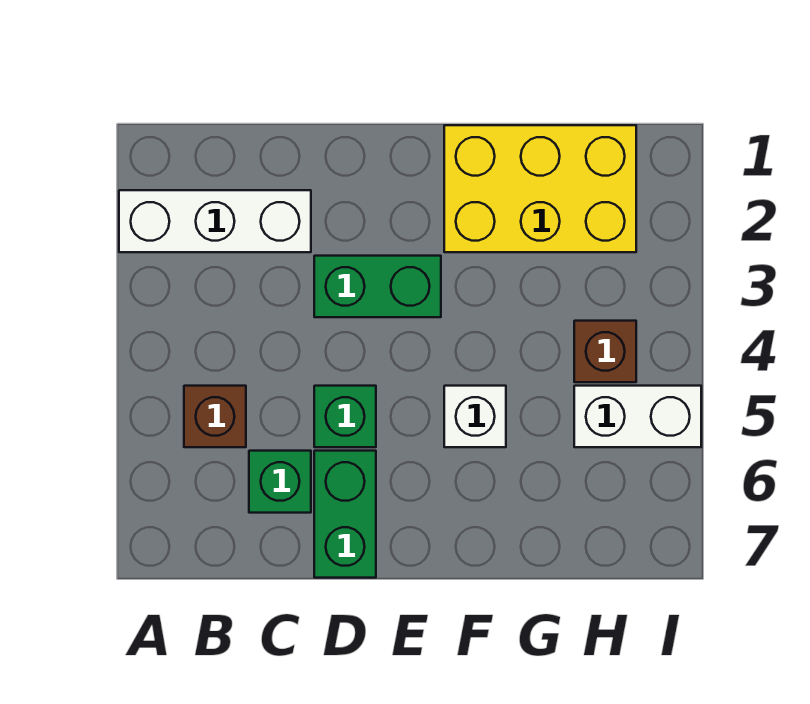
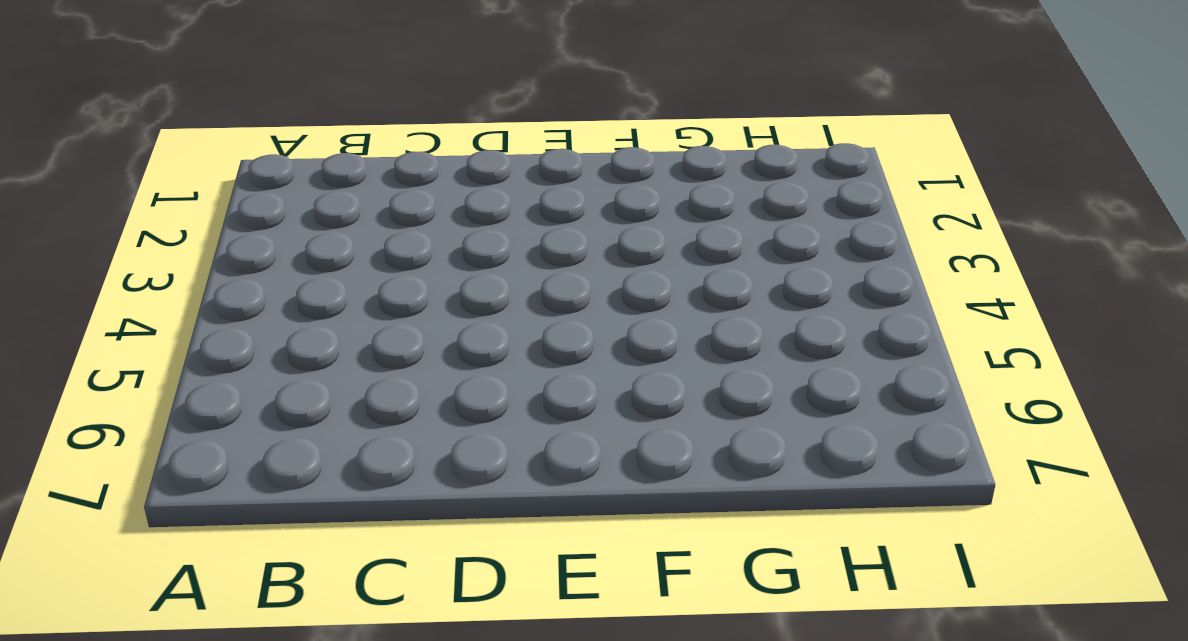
none -> white 1x3 brick [119,190,311,252]
none -> brown 1x1 brick [184,386,246,447]

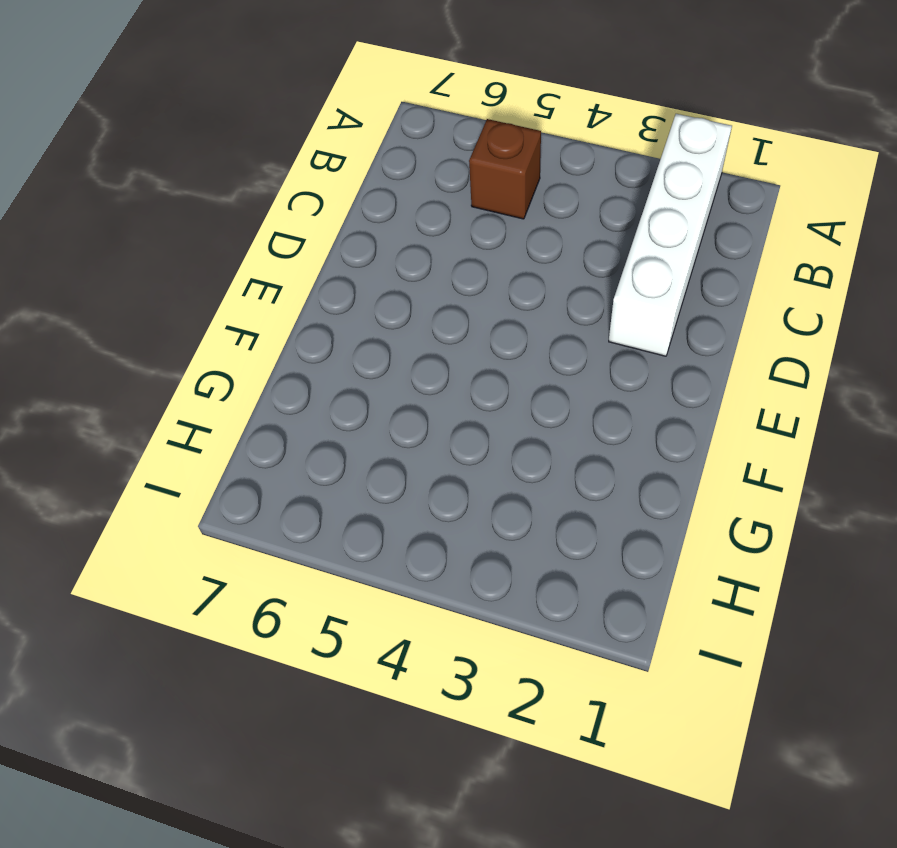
white 1x4 brick [609,114,732,356] -> white 1x3 brick [119,190,311,252]
none -> green 1x1 brick [249,451,311,513]
none -> green 1x2 brick [314,256,441,317]

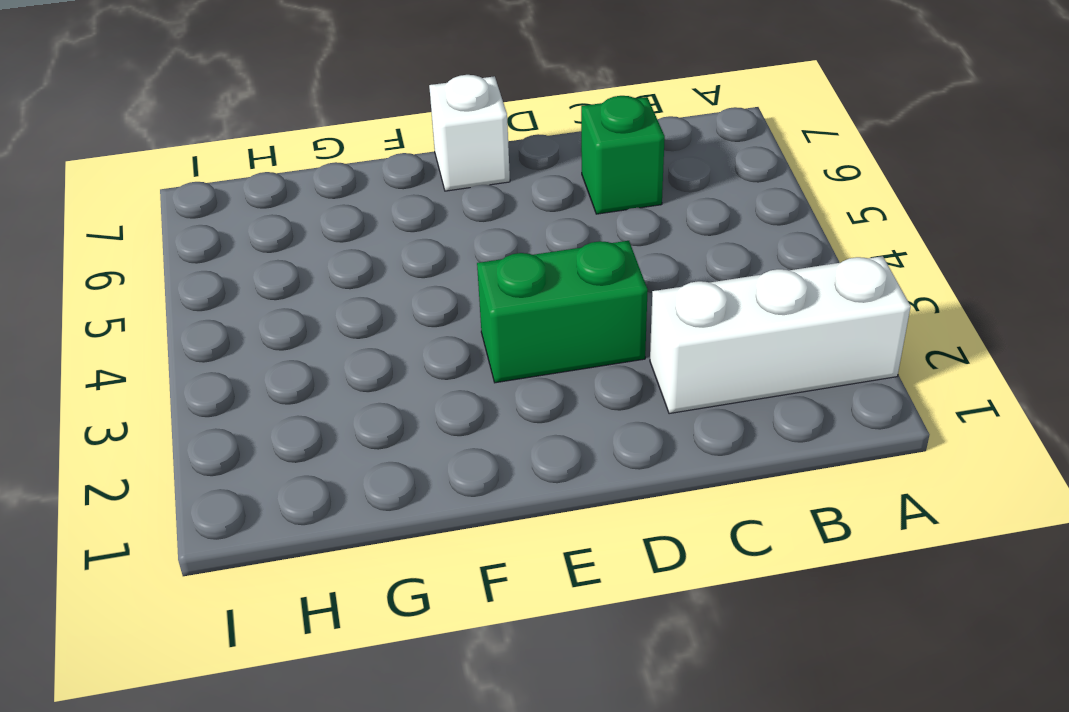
white 1x1 brick [429,75,510,191] -> white 1x1 brick moved to [444,386,506,447]
none -> brown 1x1 brick [184,386,246,447]
none -> green 1x1 brick [314,386,376,447]

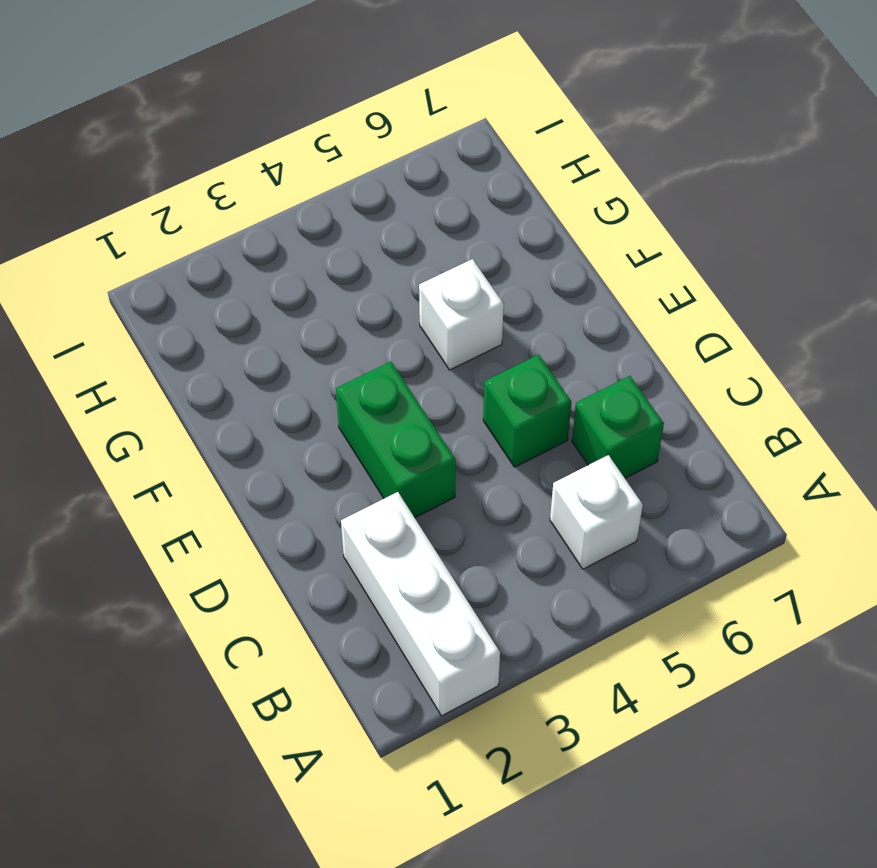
white 1x1 brick [550,455,643,569] -> brown 1x1 brick [184,386,246,447]
none -> green 1x2 brick [314,451,376,578]
none -> yellow 2x3 brick [444,125,636,252]

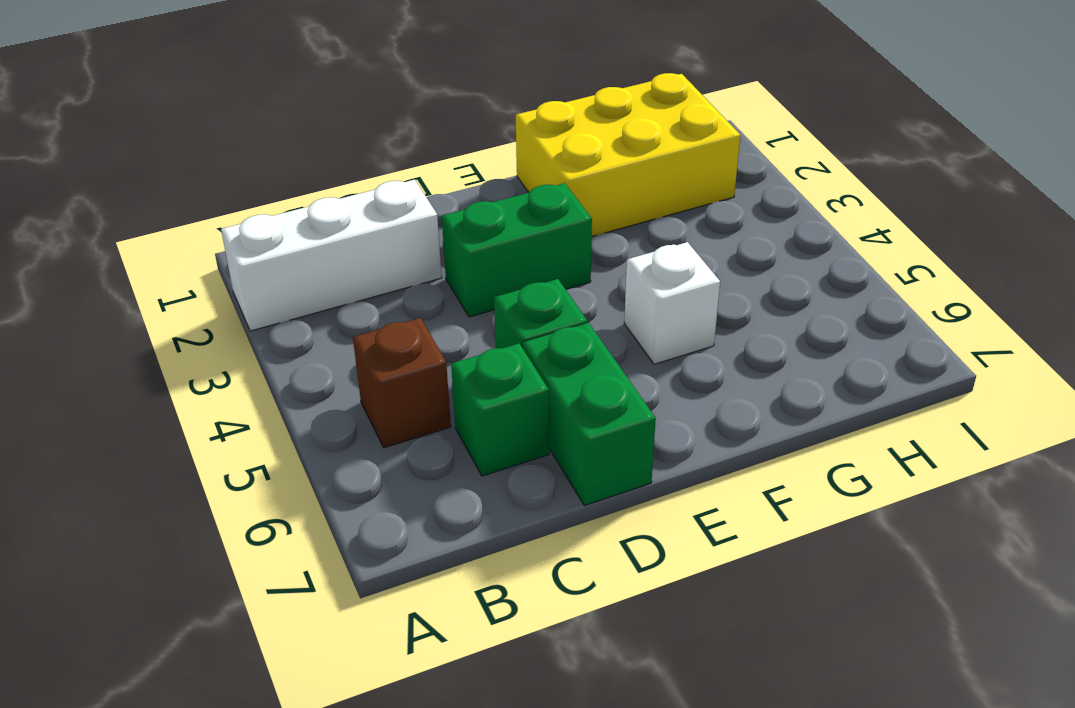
none -> brown 1x1 brick [574,321,636,382]
none -> white 1x2 brick [574,386,701,447]

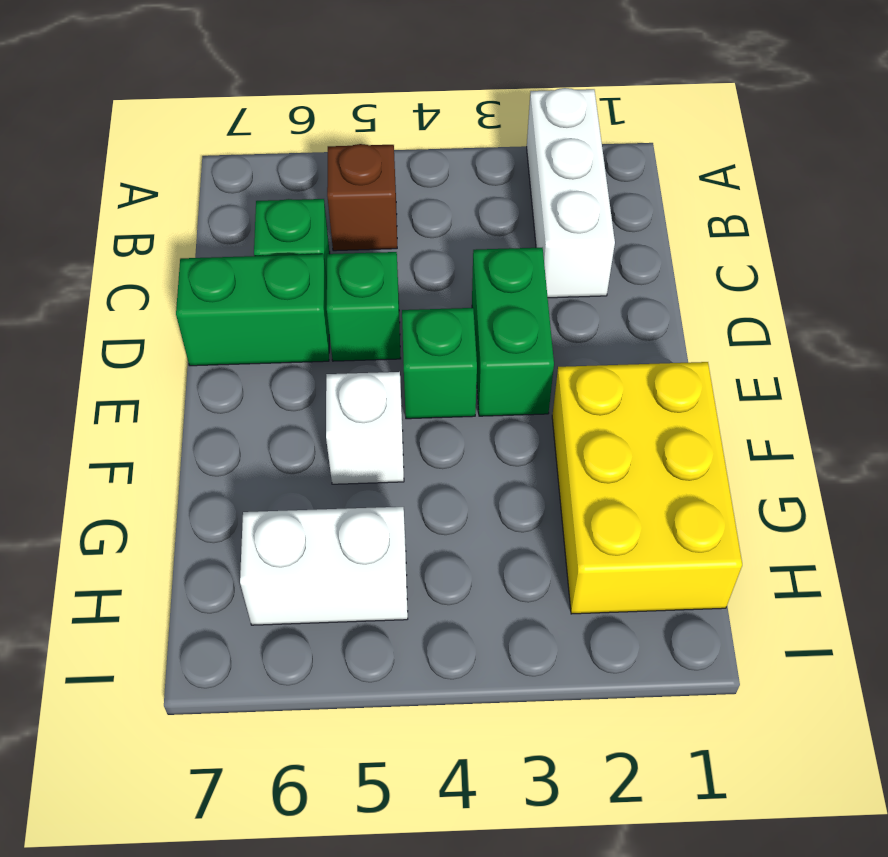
green 1x1 brick [402,308,477,419] -> none
white 1x2 brick [240,507,408,625] -> white 1x2 brick turned to [574,386,701,447]
none -> brown 1x1 brick [574,321,636,382]

